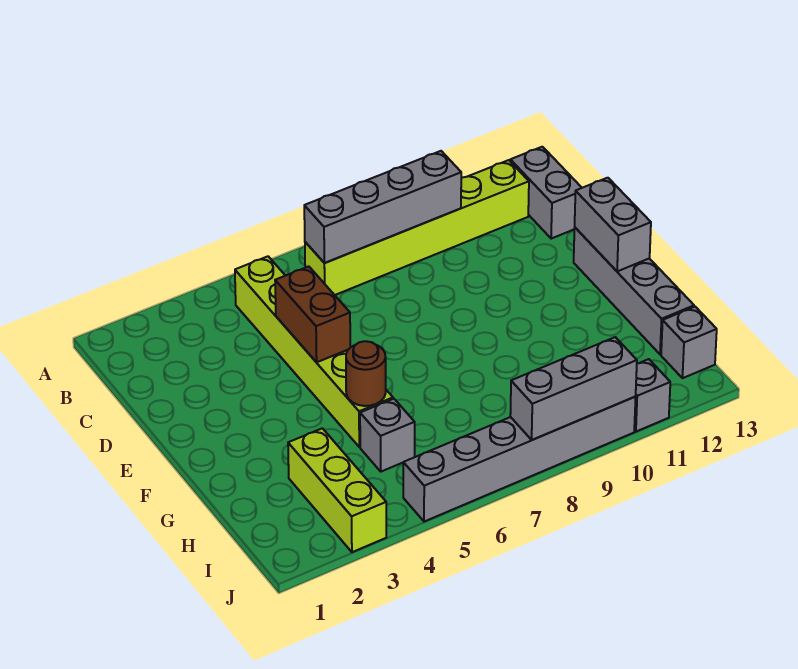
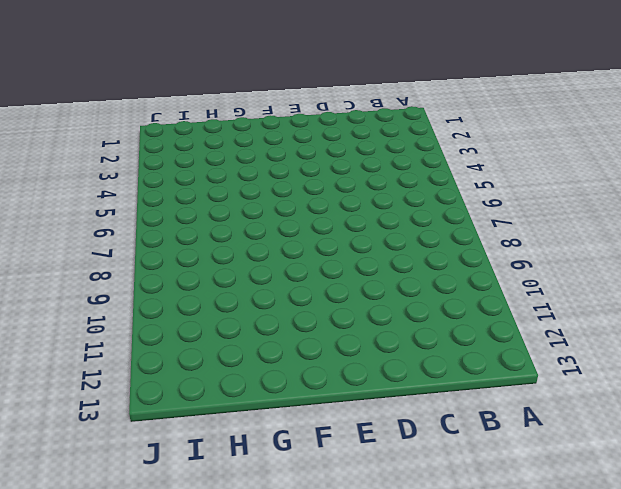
none -> lime 1x6 brick [235,256,393,447]
none -> lime 1x6 brick [305,160,529,295]
none -> grey 1x2 brick [510,147,582,239]

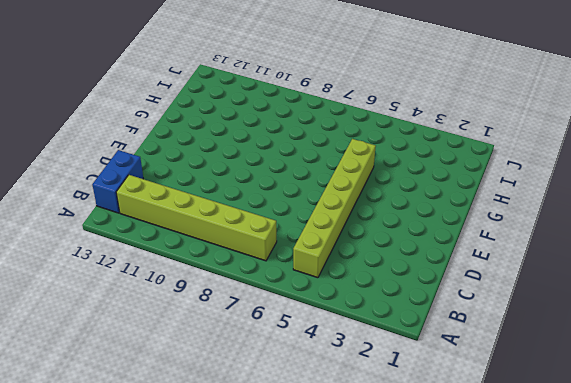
blue 1x2 brick [92,150,143,213] -> grey 1x2 brick [510,147,582,239]
none -> grey 1x4 brick [574,228,694,354]
none -> lime 1x3 brick [288,428,386,552]
none -> grey 1x1 brick [360,399,415,472]

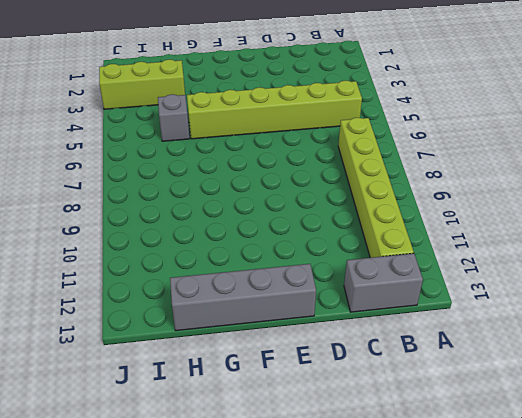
none -> grey 1x1 brick [661,307,717,378]
none -> grey 1x6 brick [403,397,636,522]
none -> grey 1x1 brick [634,359,670,432]

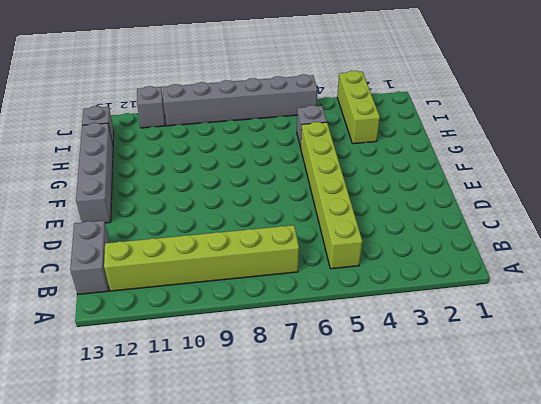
none -> grey 1x4 brick [304,151,461,263]
none -> brown 1x2 brick [275,266,350,362]
none -> grey 1x2 brick [575,178,651,271]

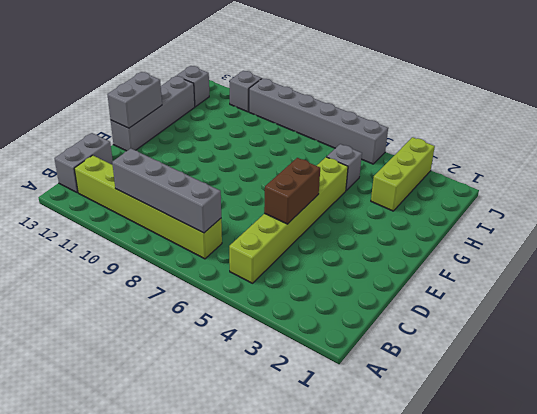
none -> brown 1x1 round brick [346,341,386,406]
none -> grey 1x3 brick [510,337,637,440]

